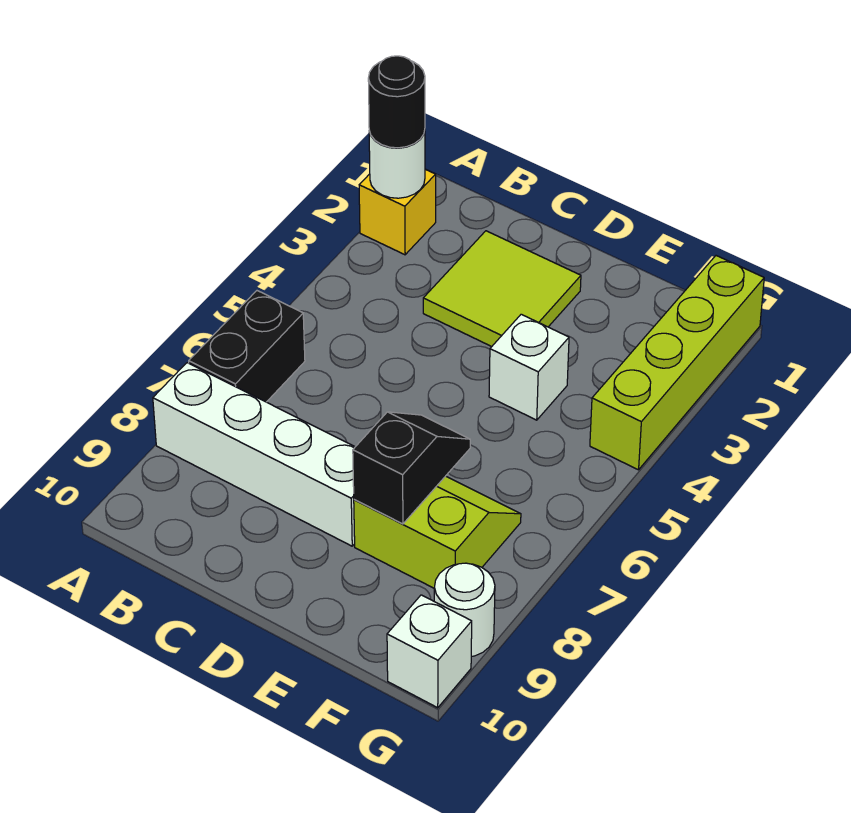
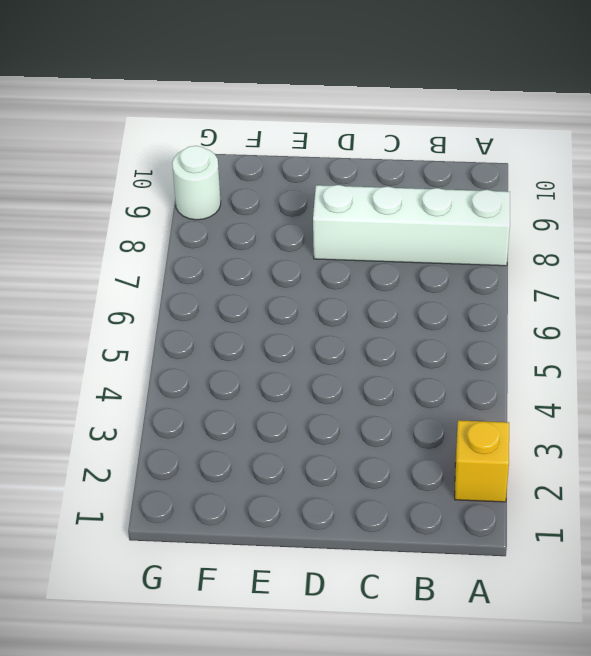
none -> black 1x2 brick [189,291,305,402]
none -> lime 2x2 tile [423,231,581,347]
none -> white 1x1 brick [489,314,569,420]

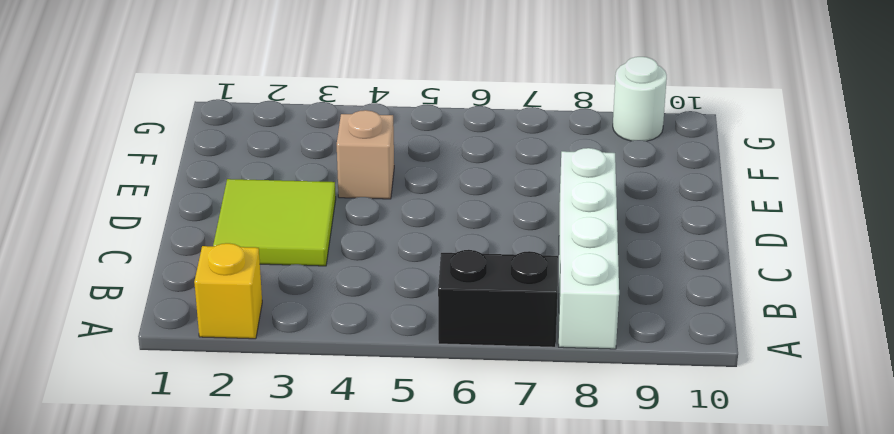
tan 1x1 brick [337,110,394,199] -> white 1x1 brick [489,314,569,420]
none -> lime 2x2 slope [354,476,521,589]
none -> lime 1x4 brick [590,256,764,470]
none -> white 1x1 brick [387,595,472,708]

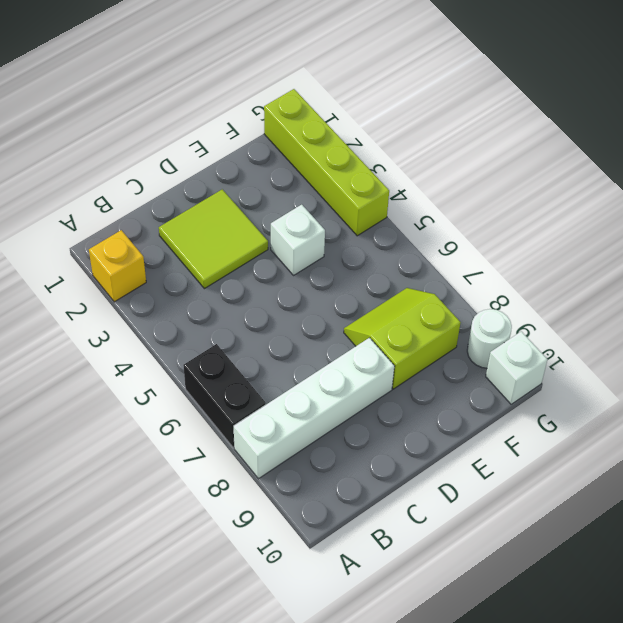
none -> white 1x1 round brick [369,131,425,198]
none -> black 1x2 slope [353,412,470,524]
none -> black 1x1 round brick [368,56,425,148]

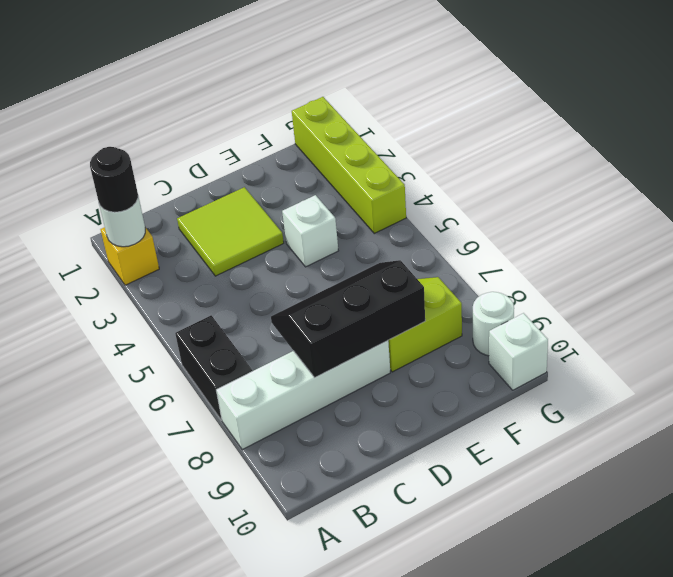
black 2x3 slope [271,260,425,377] -> black 1x2 slope [353,412,470,524]

